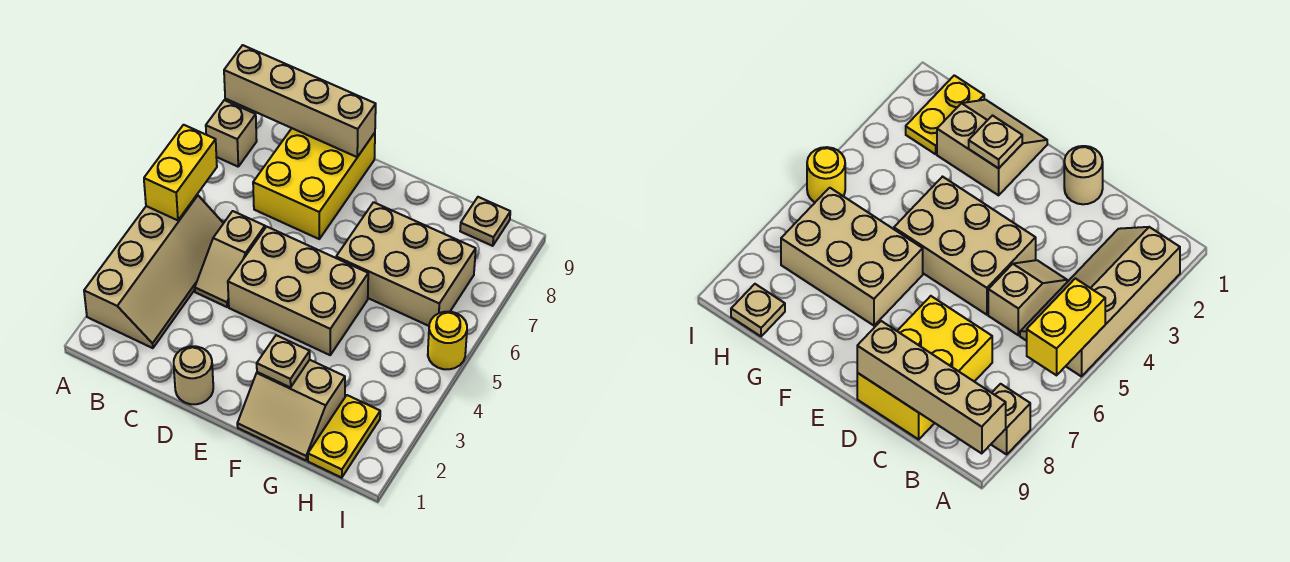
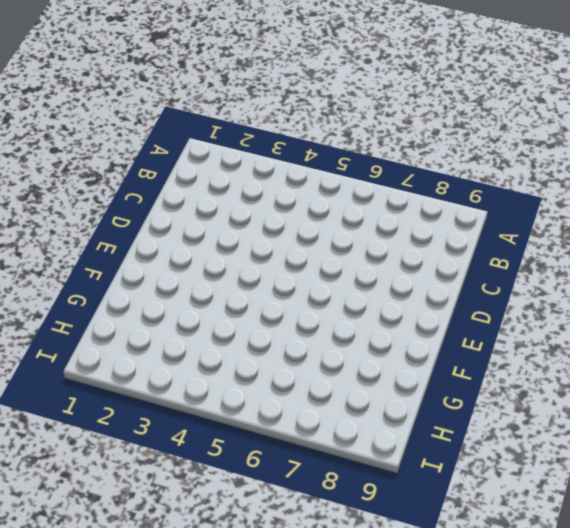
none -> tan 2x4 slope [84,195,223,348]
none -> tan 1x1 brick [206,100,257,167]
none -> tan 1x2 slope [195,211,265,307]

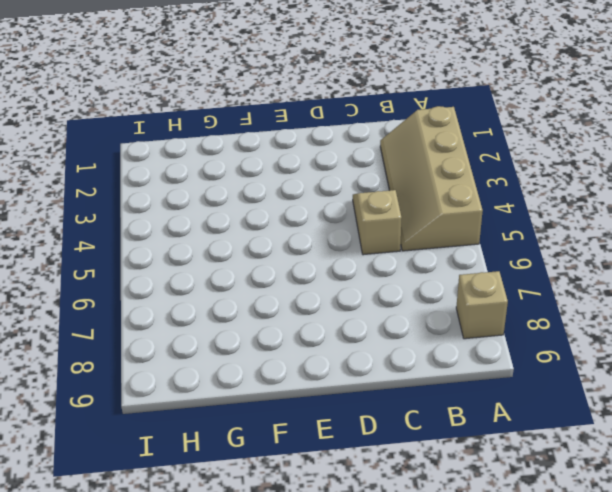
none -> yellow 2x3 brick [253,128,375,239]
none -> tan 1x1 round brick [174,346,213,404]
none -> tan 2x3 brick [228,227,368,355]

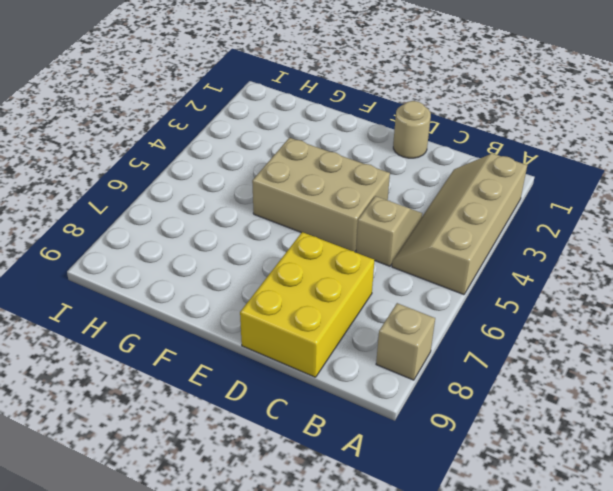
none -> tan 2x2 slope [237,360,345,460]
none -> tan 2x3 brick [336,202,476,326]
none -> yellow 1x2 plate [308,395,380,478]

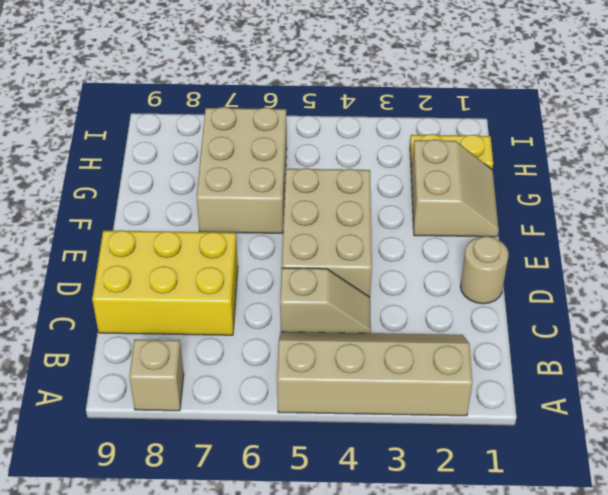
none -> tan 1x1 plate [460,197,510,246]
none -> yellow 1x1 round brick [428,312,467,369]
none -> yellow 1x2 brick [144,125,217,220]

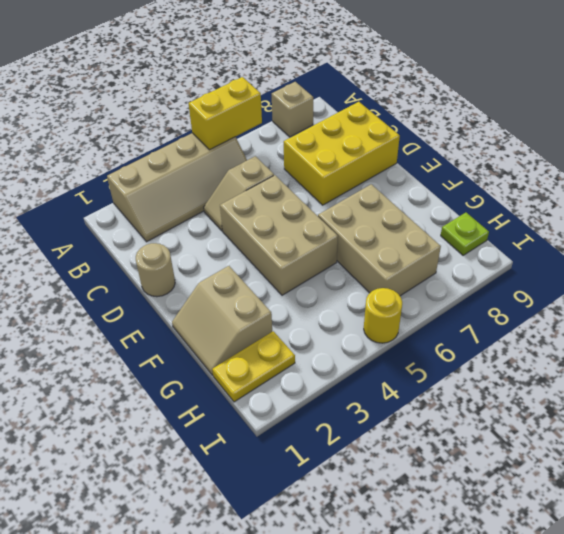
lime 1x1 plate [441,213,489,255] -> tan 1x1 plate [460,197,510,246]
none -> tan 1x4 brick [224,45,376,157]
none -> tan 1x1 plate [257,335,310,388]

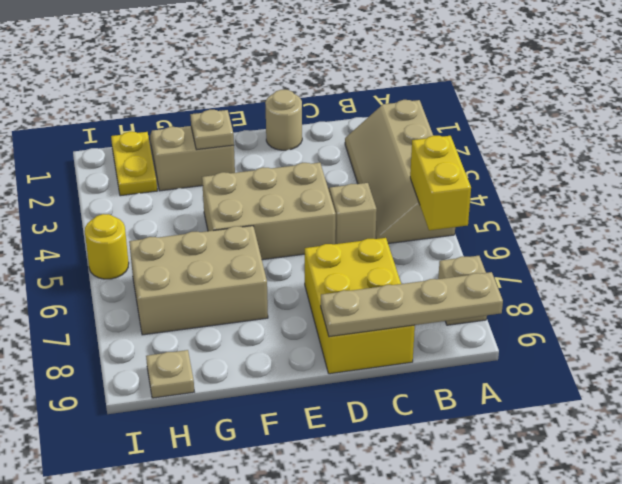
tan 1x4 plate [321,272,503,337] -> tan 1x4 brick [224,45,376,157]

